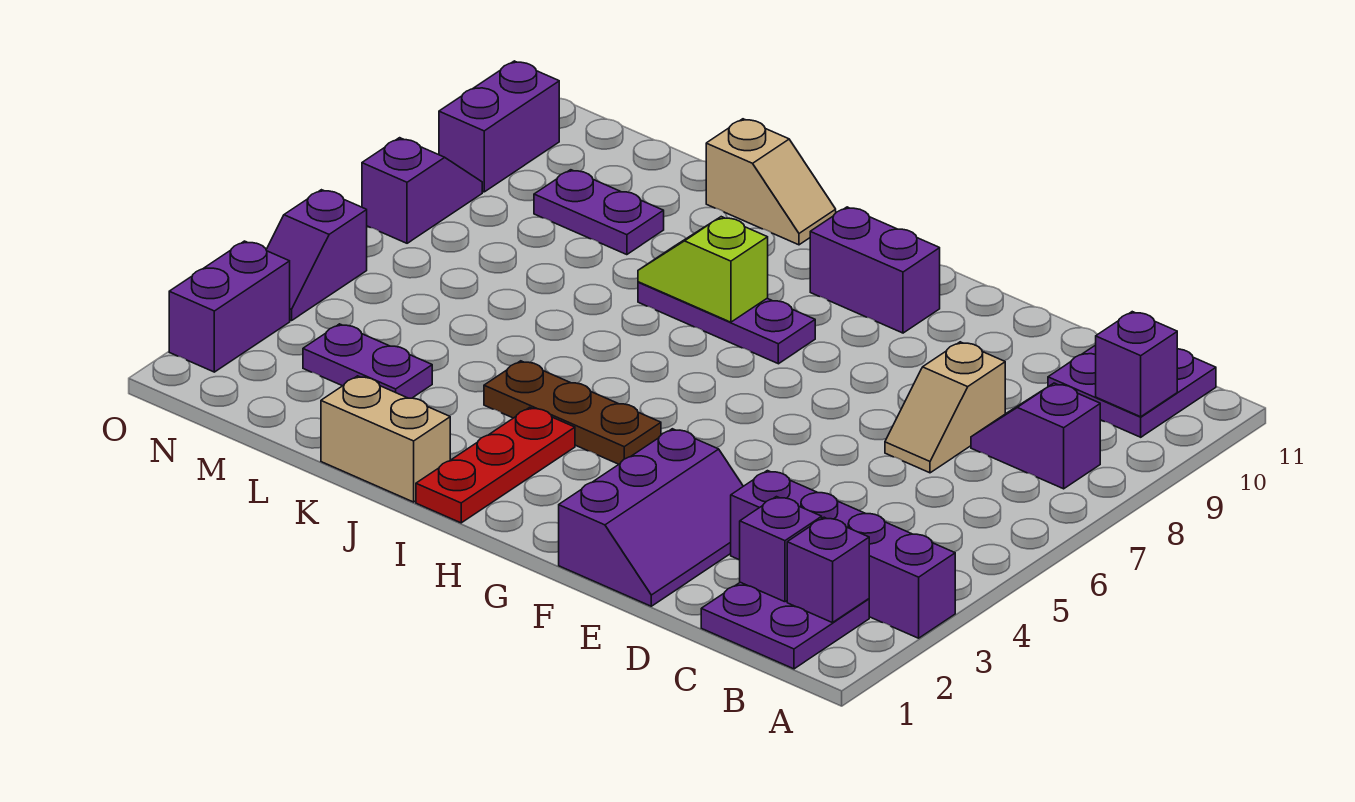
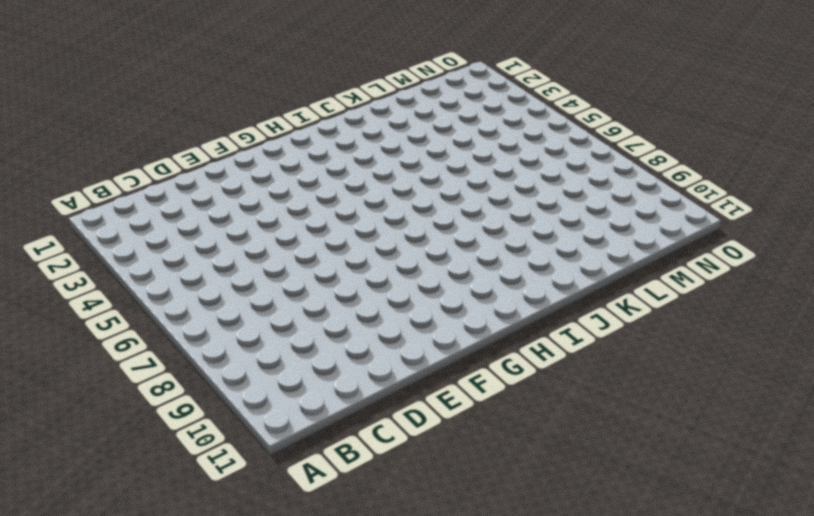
none -> purple 1x4 brick [731,471,955,638]
none -> purple 2x2 plate [701,582,869,669]
none -> purple 1x2 slope [971,383,1100,489]

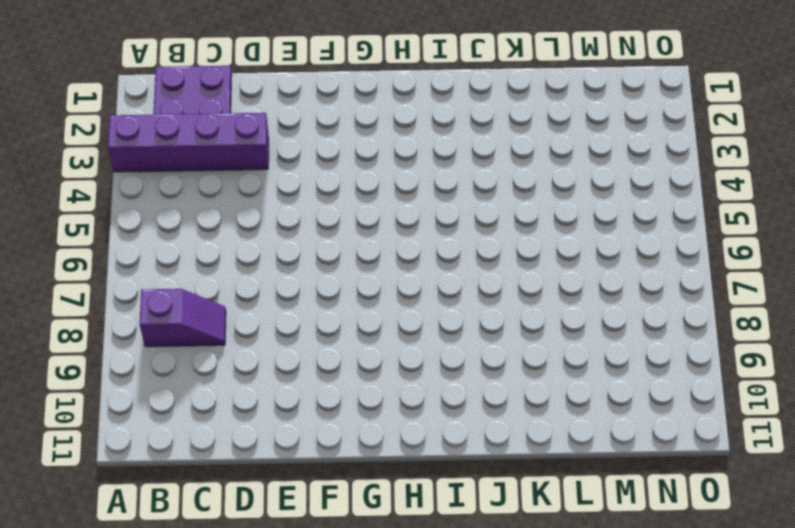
none -> purple 2x2 plate [1048,345,1216,437]
none -> tan 1x2 slope [885,342,1005,473]
none -> purple 2x3 slope [559,429,743,606]

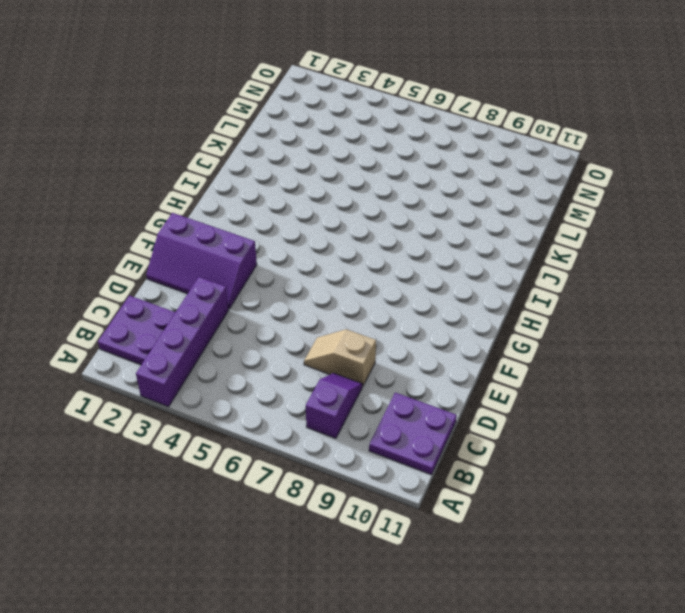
none -> purple 1x2 brick [810,207,940,333]
none -> brown 1x3 plate [484,361,661,464]
none -> purple 1x3 plate [638,282,815,364]

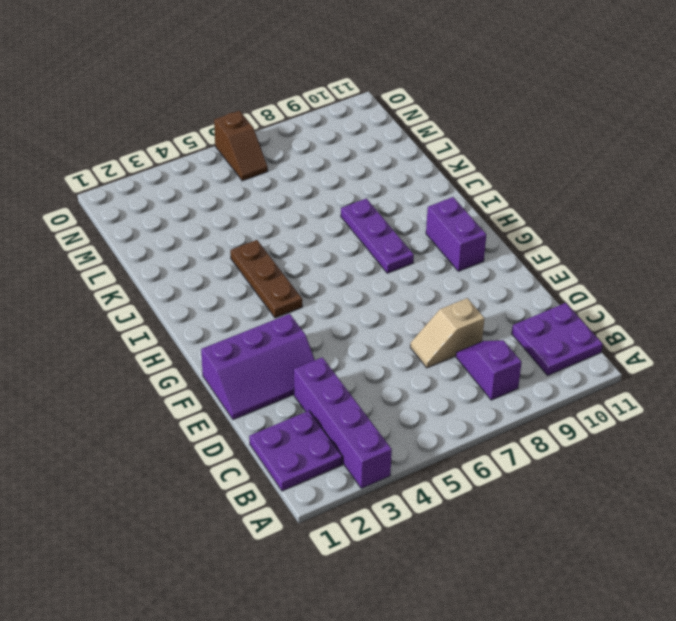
brown 1x2 slope [214,111,268,181] -> none
none -> red 1x3 plate [416,407,575,523]
none -> tan 1x2 brick [321,376,450,502]
none -> tan 1x2 slope [706,119,836,245]

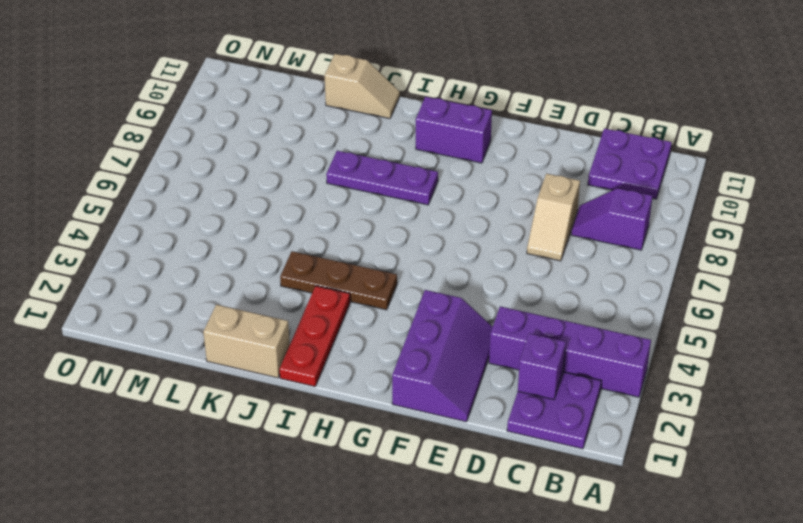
none -> purple 1x2 plate [303,324,432,398]
none -> purple 1x2 plate [534,170,664,255]
none -> purple 1x2 brick [169,241,290,372]

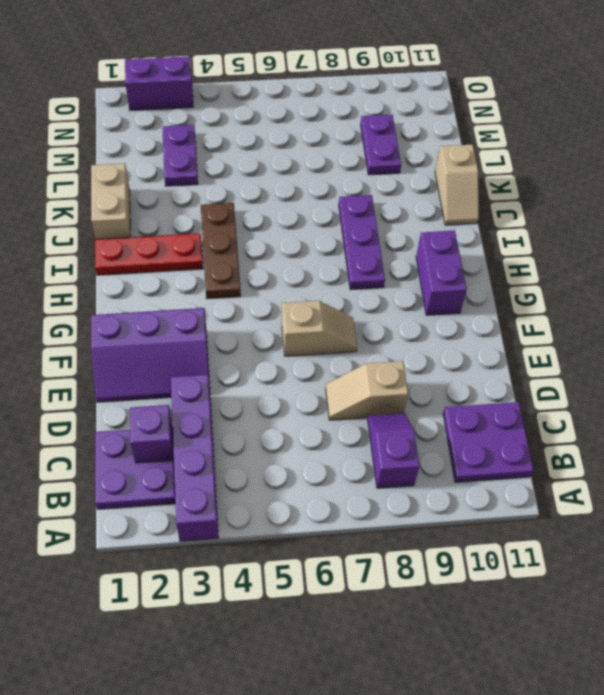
tan 1x2 slope [282,301,357,356] -> none
none -> purple 1x2 slope [266,190,367,321]
none -> purple 1x2 slope [362,138,482,243]
none -> purple 1x2 brick [439,61,559,192]

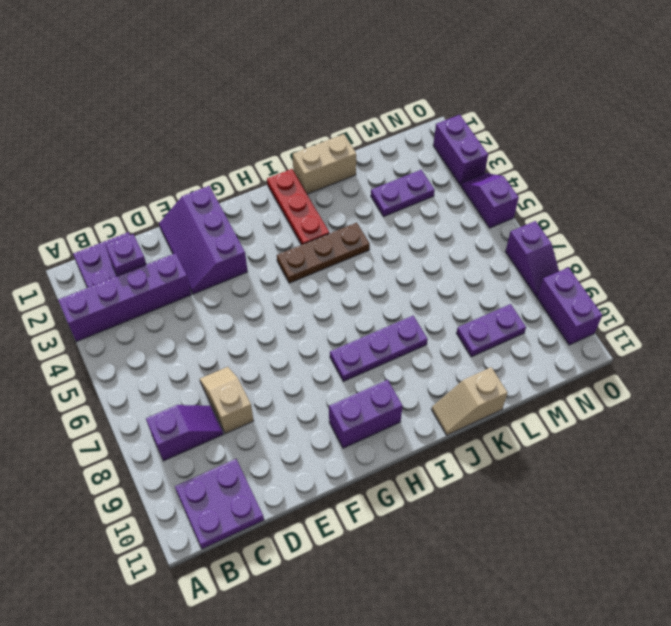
none -> purple 1x1 brick [787,517,869,623]
none -> purple 1x1 brick [1096,312,1177,417]
none -> lime 1x2 slope [638,217,768,322]

